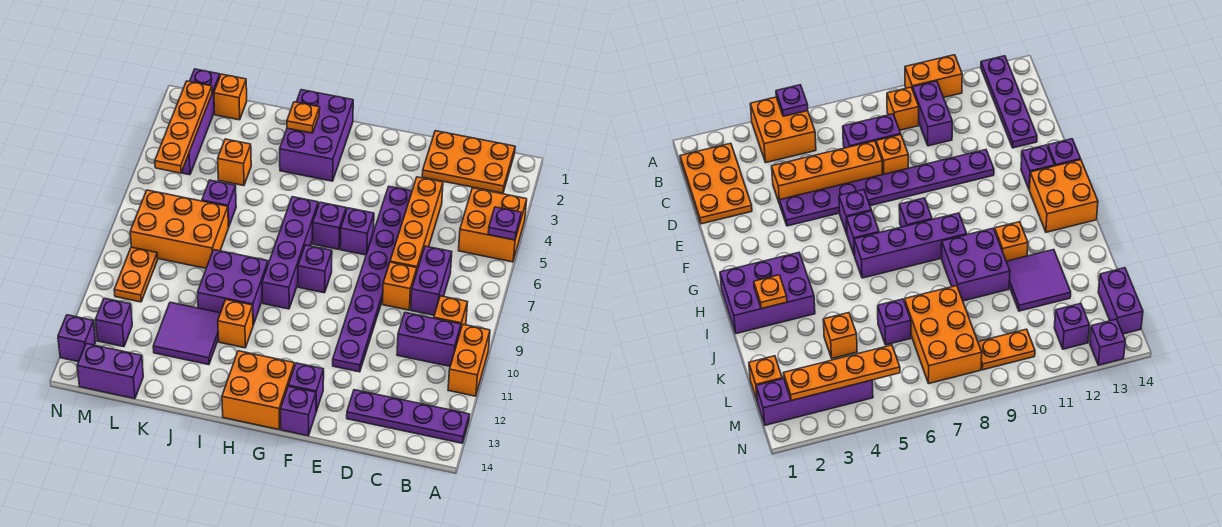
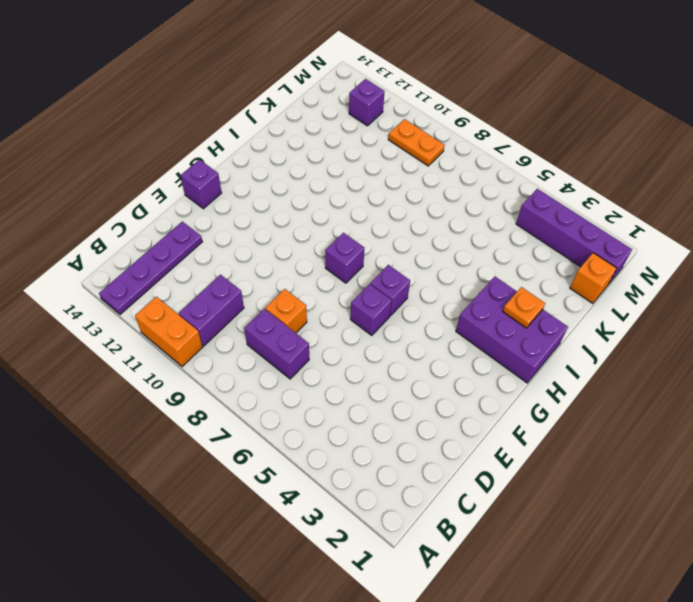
none -> orange 2x2 brick [459,188,527,262]
none -> orange 2x3 plate [422,131,515,193]
none -> orange 1x1 brick [434,296,467,328]
none -> orange 1x4 brick [390,177,443,270]

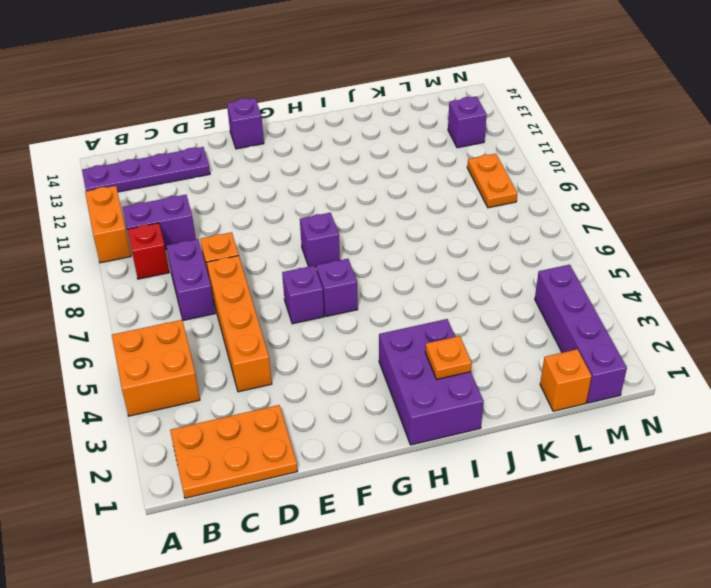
red 1x1 brick [127,223,169,279] -> orange 1x1 brick [434,296,467,328]
none -> purple 1x8 plate [333,186,412,372]
none -> purple 1x1 brick [288,363,324,411]
none -> orange 2x2 brick [222,351,295,429]
none -> purple 1x4 brick [262,197,318,309]

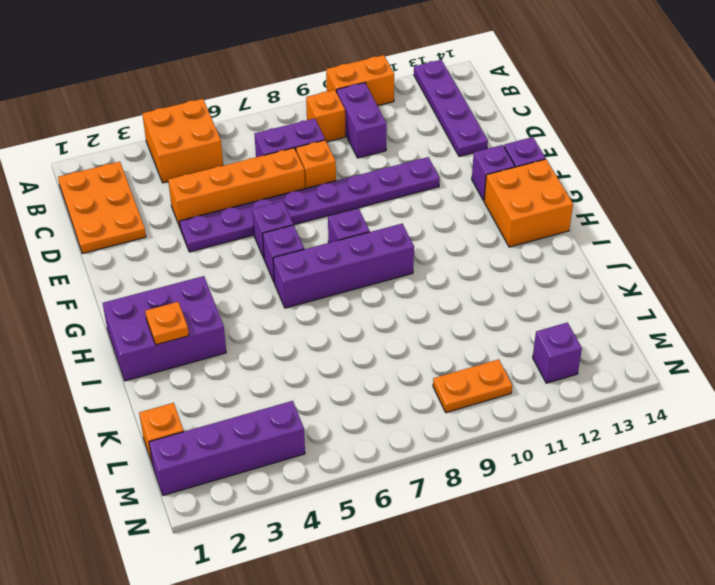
none -> purple 2x2 brick [198,250,268,325]
none -> orange 1x1 brick [218,300,253,348]
none -> purple 2x2 tile [153,302,220,365]
none -> orange 1x1 brick [218,139,251,185]

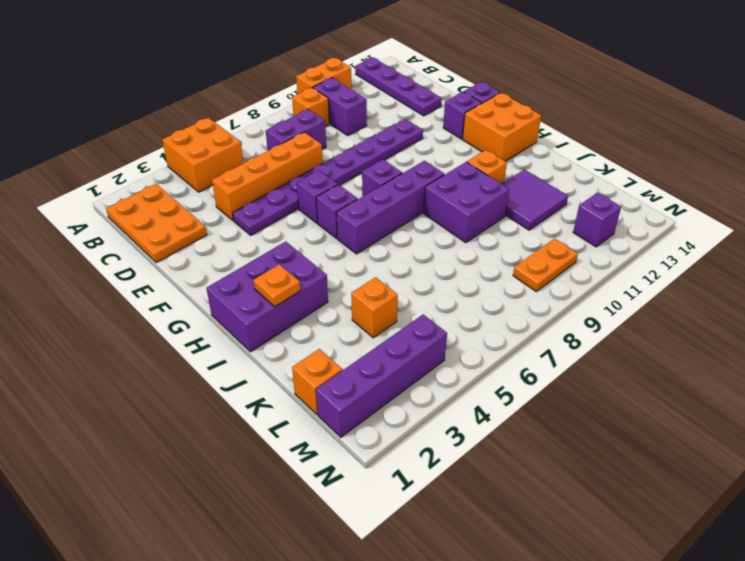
none -> orange 1x1 brick [382,262,417,310]
none -> purple 1x1 brick [202,180,236,227]
none -> orange 2x3 brick [130,190,229,268]
none -> purple 1x2 brick [77,344,143,399]

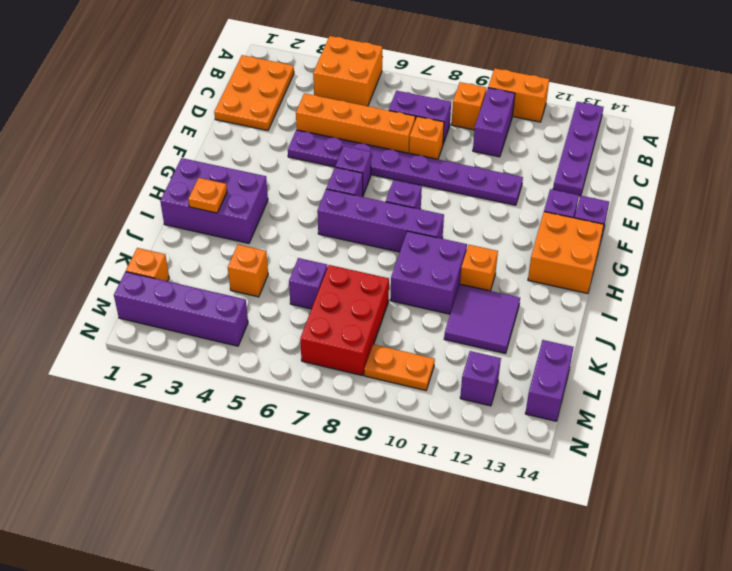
red 2x3 brick [300,265,389,376] -> orange 2x3 brick [130,190,229,268]
none -> purple 1x1 brick [58,315,96,362]
none -> purple 1x1 plate [488,207,521,240]
none -> orange 1x4 plate [155,81,212,173]

